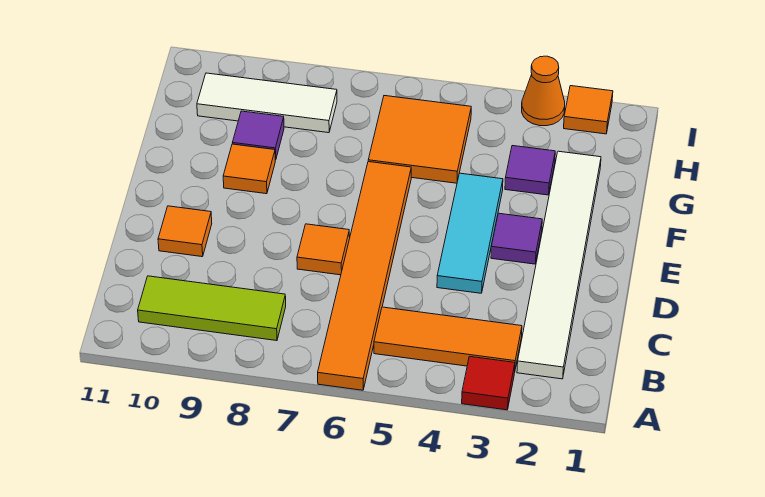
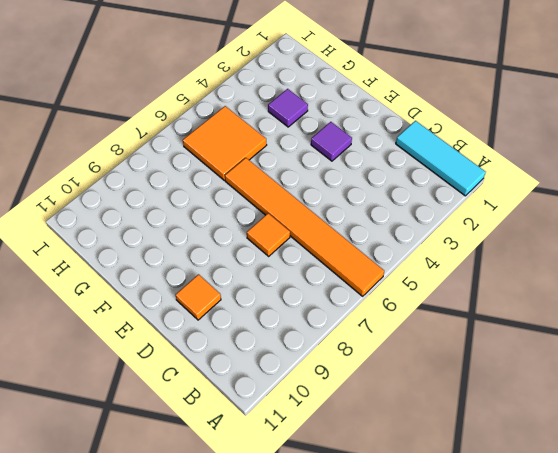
cyan 1x3 tile [396,121,486,196] -> cyan 1x3 tile moved to [437,173,503,293]
none -> red 1x1 tile [462,356,515,410]
none -> white 1x6 tile [517,151,601,379]
none -> orange 1x3 tile [374,307,522,369]

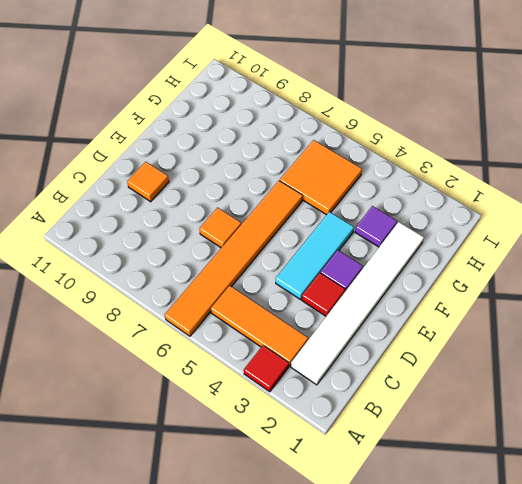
red 1x1 tile [302,273,345,316] -> none
none -> lime 1x3 tile [138,276,286,341]
none -> orange 1x1 tile [223,144,275,194]
none -> purple 1x1 tile [233,111,284,160]

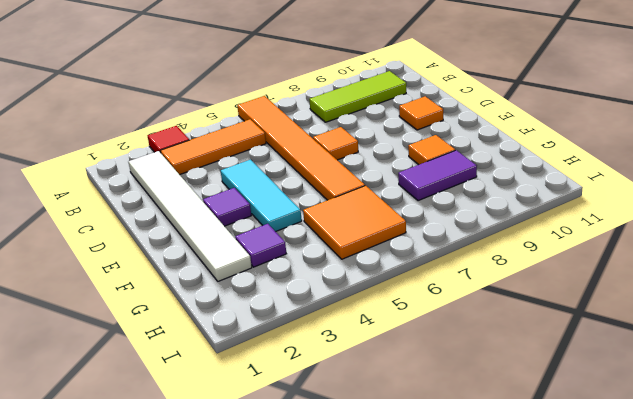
purple 1x2 tile [398,150,477,201] -> purple 1x1 tile [233,111,284,160]
none -> white 1x3 tile [197,73,337,133]
none -> orange 1x1 tile [564,86,613,134]
none -> orange 1x1 cone [522,56,565,126]

